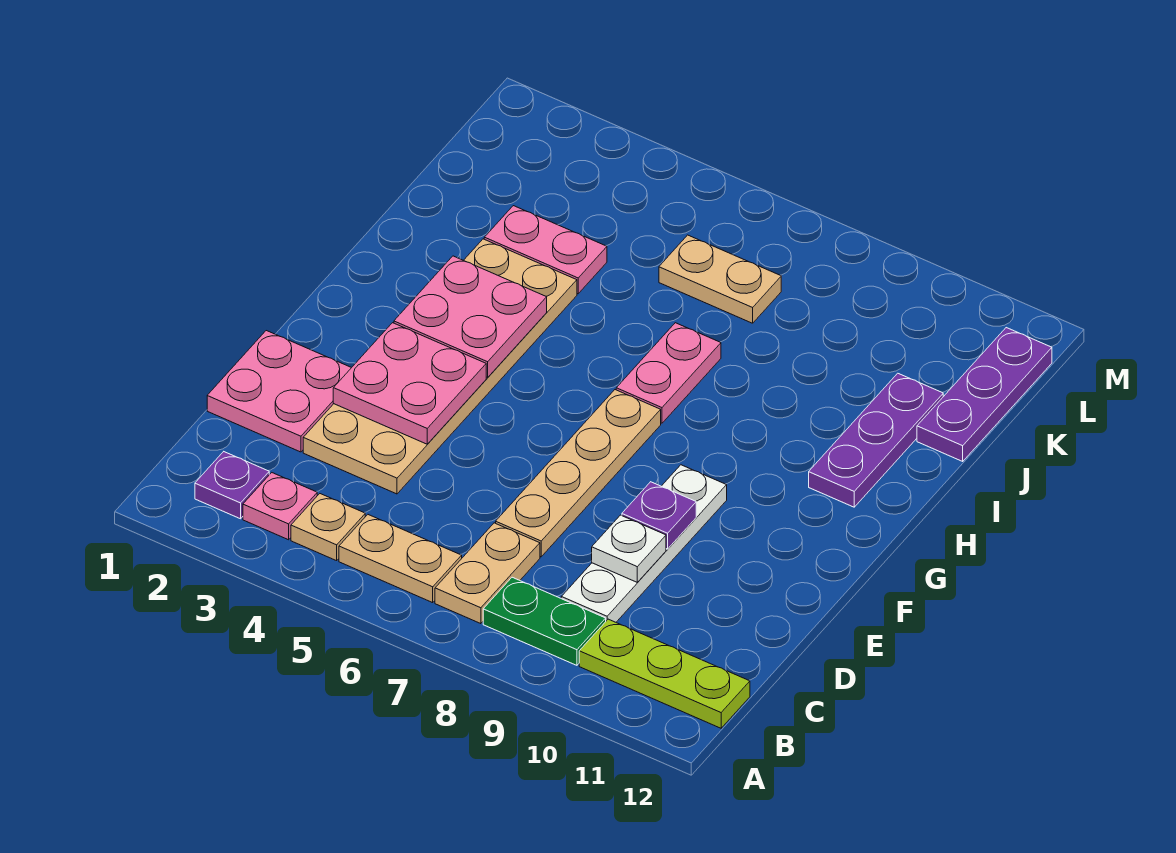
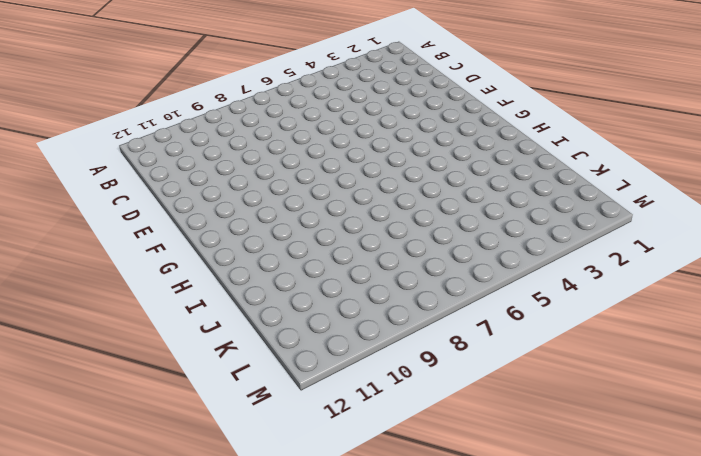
none -> purple 1x1 plate [195,452,269,519]
none -> pink 1x1 plate [243,473,317,540]
none -> tan 1x1 plate [291,494,365,561]

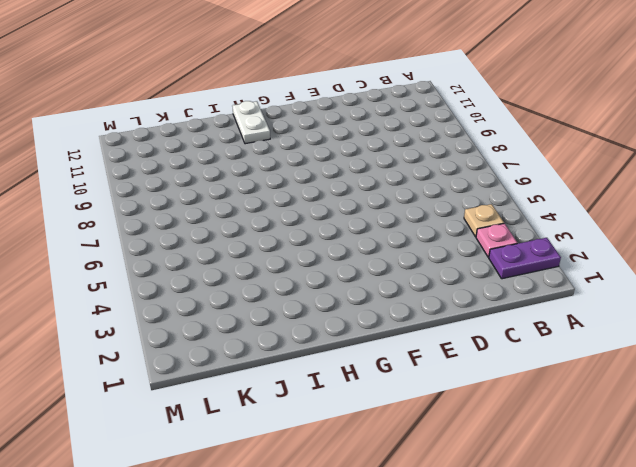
purple 1x2 plate [489,238,561,279] -> purple 1x1 plate [195,452,269,519]
white 1x2 plate [232,101,270,144] -> purple 1x3 plate [809,373,943,507]
none -> tan 1x2 plate [339,515,462,603]
none -> tan 1x2 plate [435,523,540,624]
none -> green 1x2 plate [483,577,606,665]

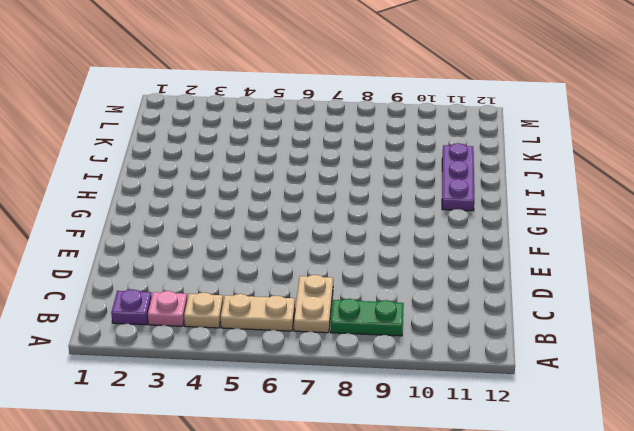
none -> lime 1x3 plate [579,619,750,728]
none -> white 1x4 plate [561,465,727,622]
none -> pink 2x2 plate [207,331,351,452]

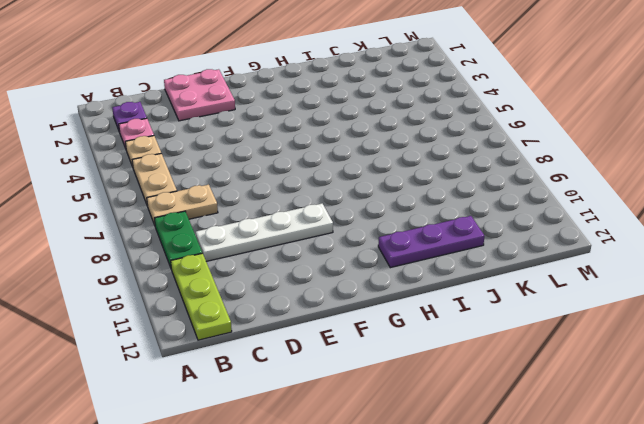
none -> tan 2x6 plate [303,239,577,494]
none -> tan 1x4 plate [496,390,661,557]
none -> pink 1x2 plate [616,323,721,423]

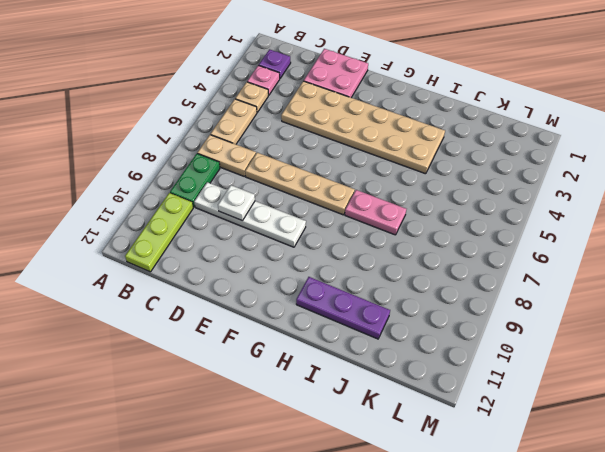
none -> pink 1x2 plate [484,206,607,294]
none -> purple 1x3 plate [917,328,1052,461]
none -> tan 1x2 plate [659,235,781,323]

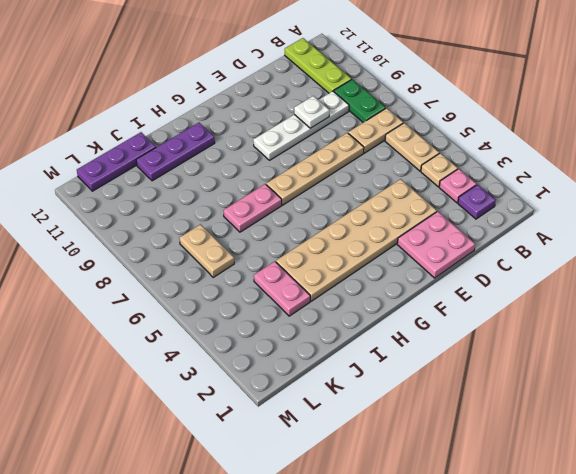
none -> pink 2x2 plate [333,323,486,444]
none -> purple 1x1 plate [622,482,696,549]
none -> pink 2x2 plate [394,256,547,377]

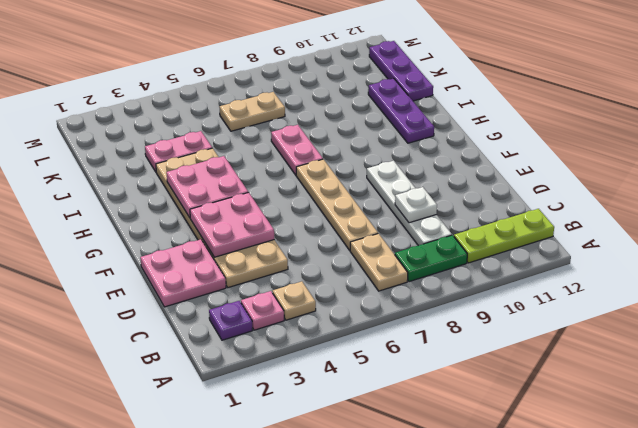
none -> tan 1x2 plate [339,515,462,603]
none -> purple 1x1 plate [622,482,696,549]

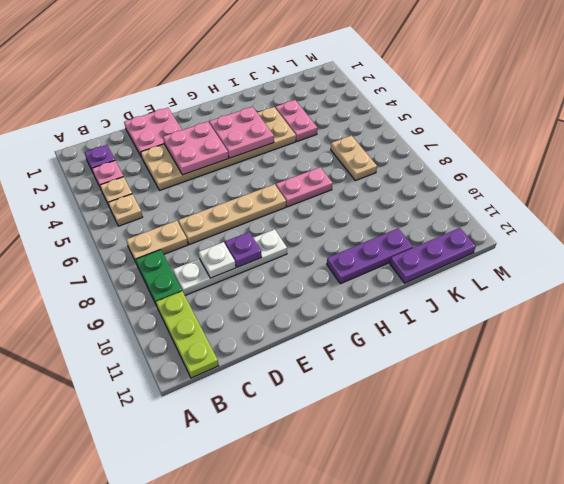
tan 1x1 plate [108,194,143,226] -> tan 1x2 plate [339,515,462,603]

